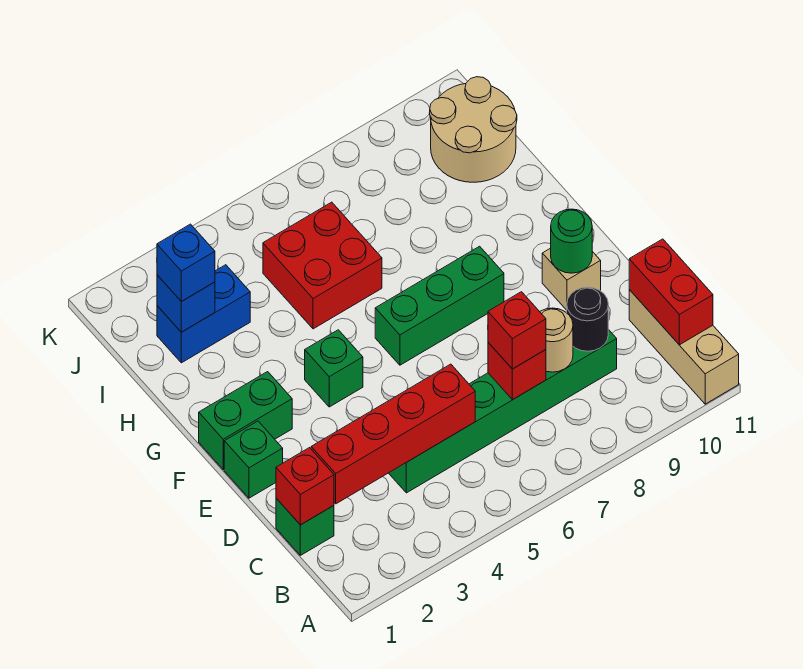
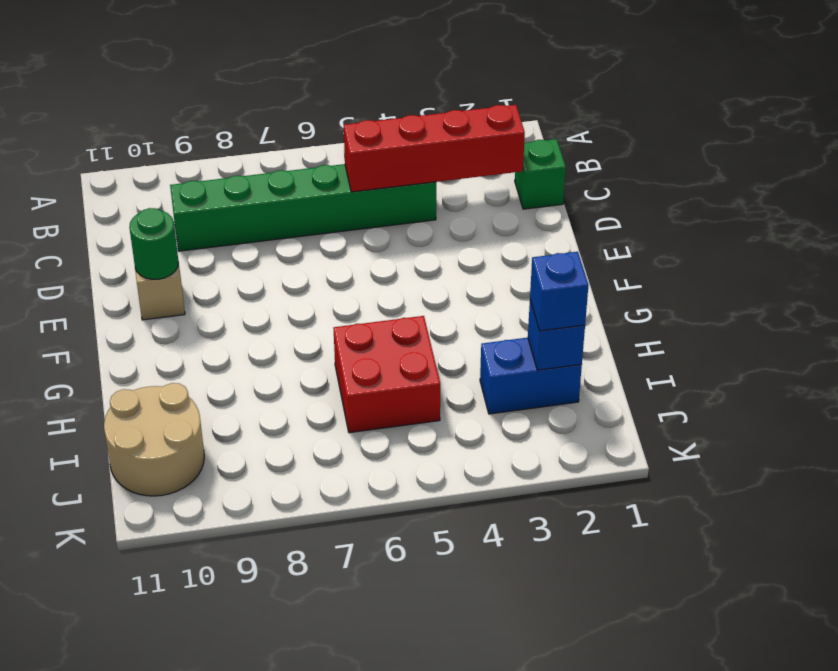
none -> tan 1x3 brick [629,290,739,404]
none -> green 1x1 brick [224,421,283,498]
none -> green 1x2 brick [199,372,292,469]

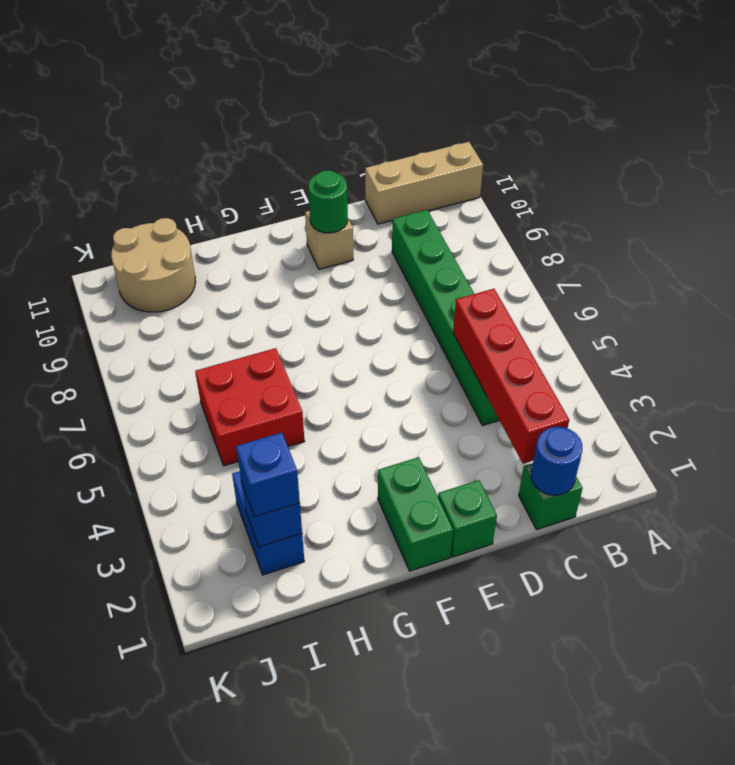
blue 1x1 round brick [531,427,582,495] -> red 1x1 brick [276,448,334,525]
none -> green 1x1 brick [305,330,363,407]
none -> green 1x3 brick [375,246,504,365]
none -> red 1x2 brick [629,239,713,345]

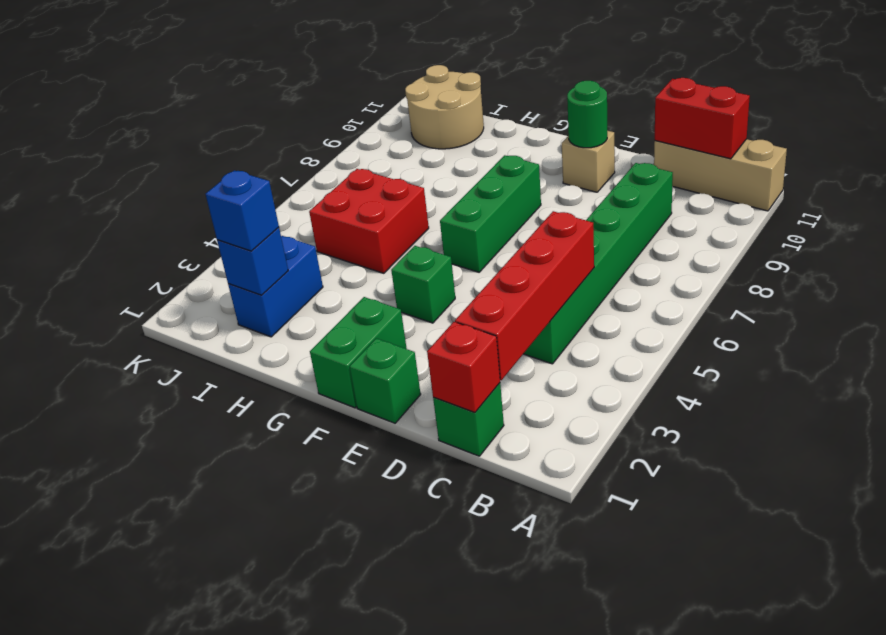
none -> red 1x1 brick [488,343,546,400]
none -> tan 1x1 round brick [540,308,573,372]
none -> black 1x1 round brick [567,287,608,351]

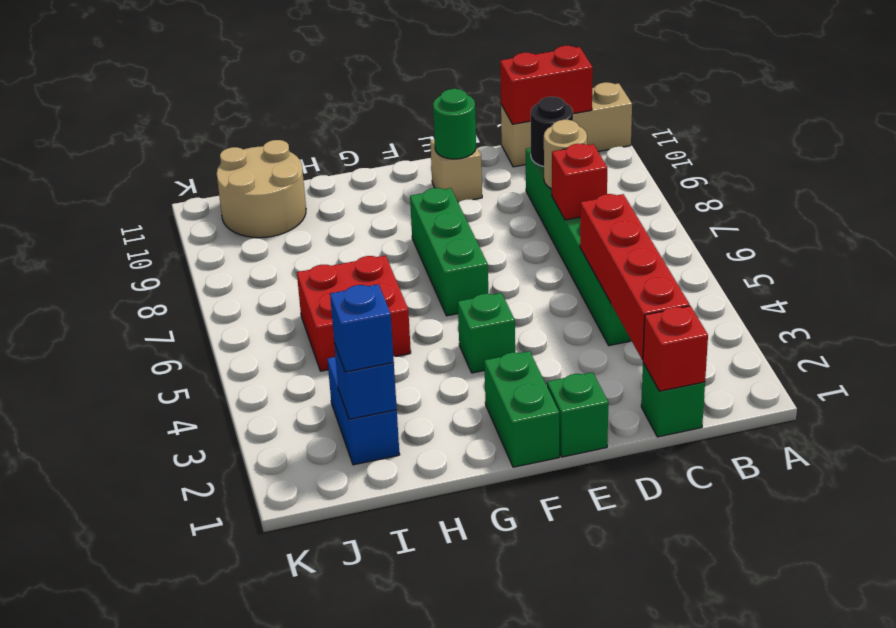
none -> red 1x1 brick [488,292,546,369]

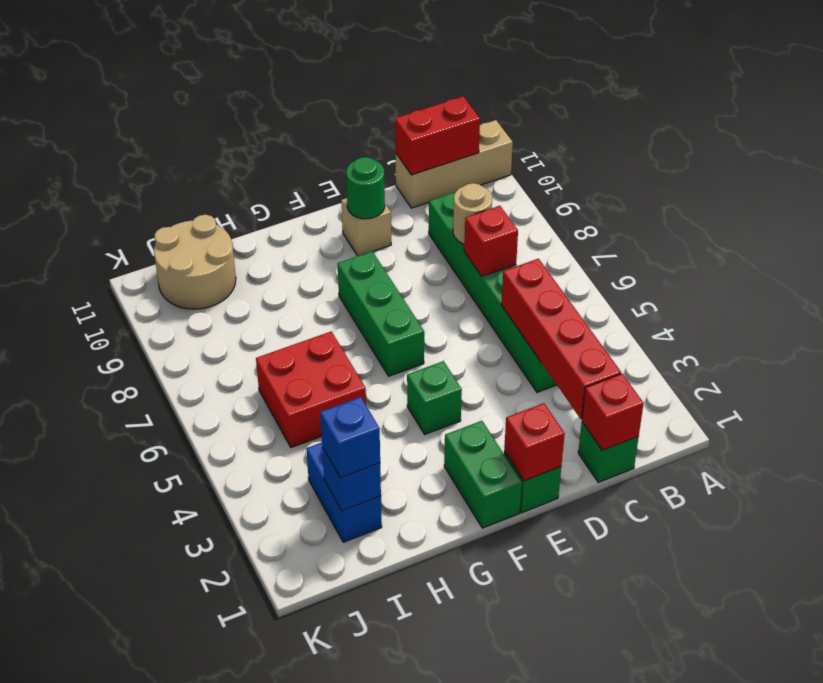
red 1x1 brick [504,403,565,481] -> red 1x1 brick moved to [488,292,546,369]
none -> black 1x1 round brick [567,287,608,351]

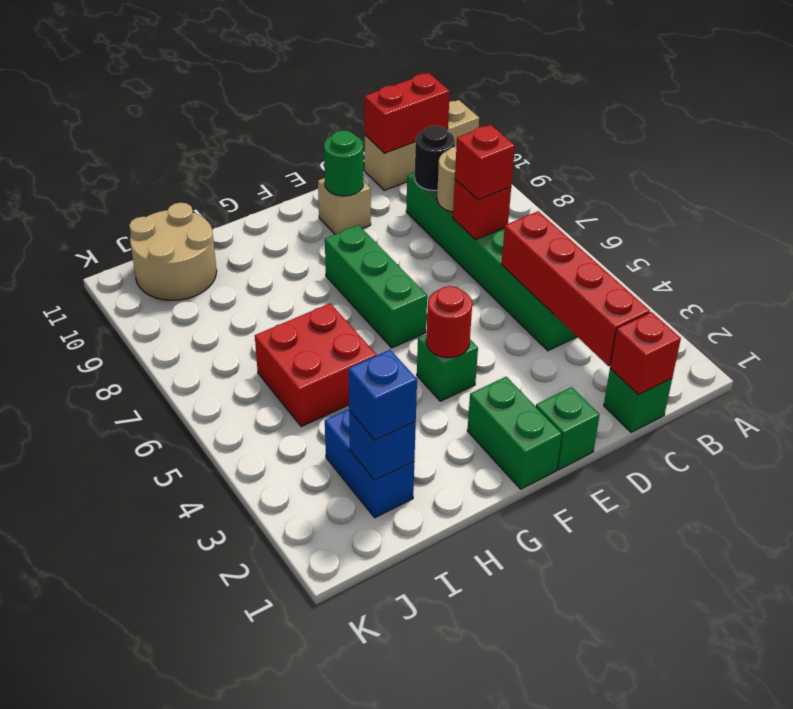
red 1x1 round brick [426,286,472,358] -> none

